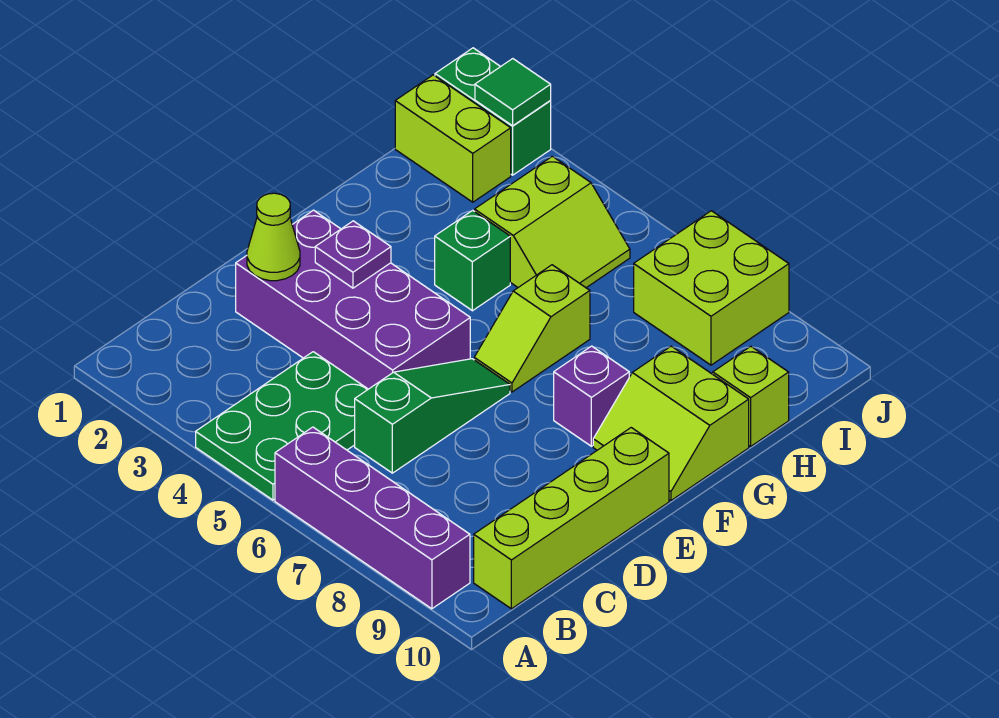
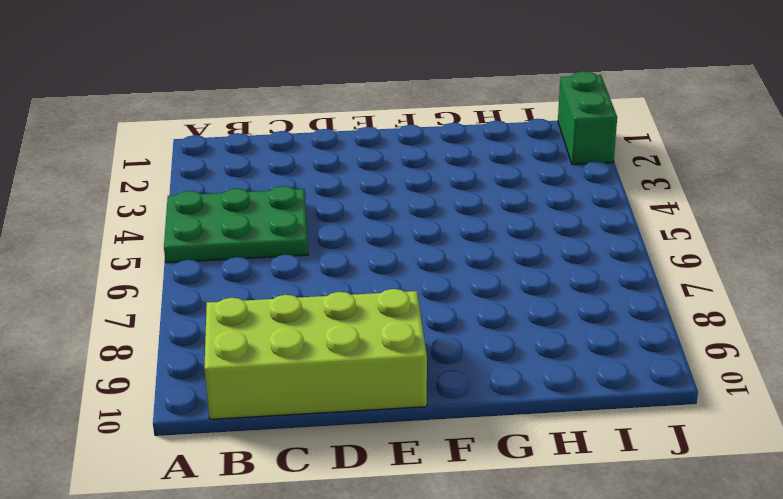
lime 2x4 brick [204,289,427,419] -> lime 1x4 brick [474,428,669,609]
none -> purple 1x4 brick [275,427,470,609]
none -> green 1x3 slope [355,359,510,473]
none -> purple 2x4 brick [236,210,470,389]

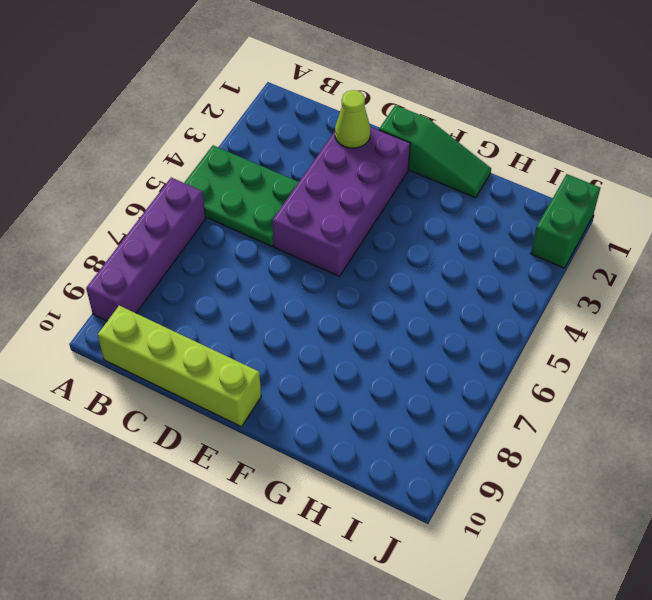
green 1x3 slope [379,105,491,198] -> green 1x3 slope moved to [355,359,510,473]
none -> lime 1x2 slope [474,265,590,392]
none -> purple 1x1 brick [554,346,629,446]
none -> lime 2x2 slope [593,346,749,501]

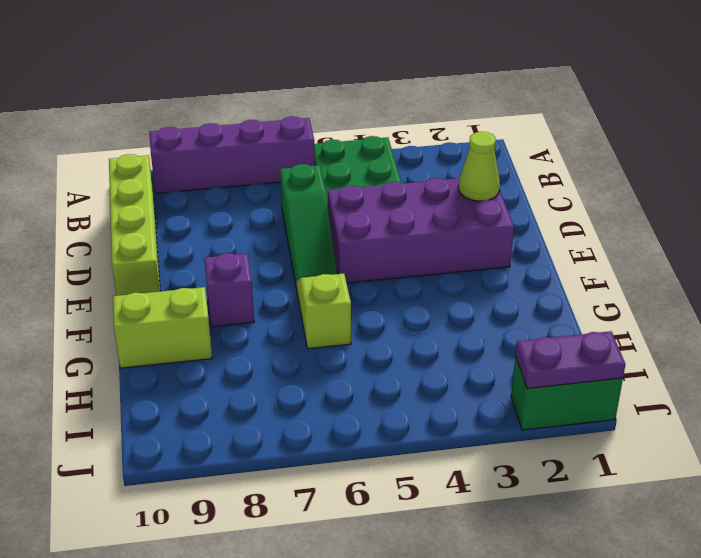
purple 1x2 plate [516,331,626,388] -> green 1x1 tile [475,59,551,126]
none -> green 1x1 brick [435,210,510,311]
none -> lime 2x2 slope [474,156,630,288]
none -> lime 1x1 brick [713,346,789,446]

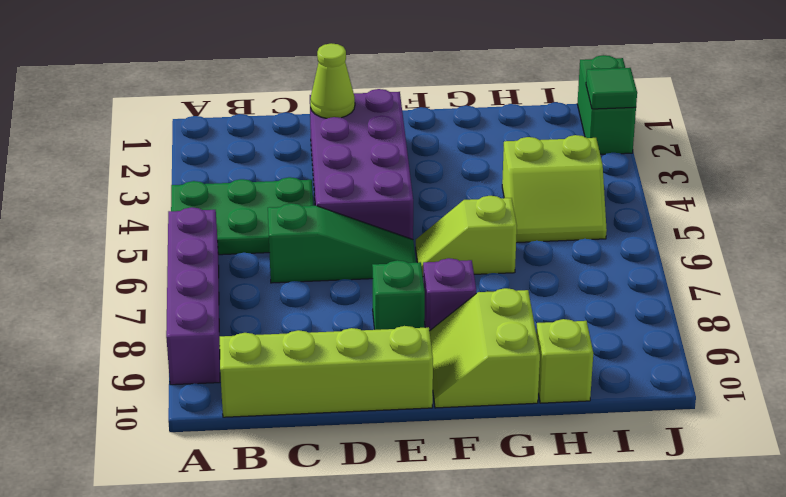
green 1x1 brick [372,260,425,330] -> green 1x1 brick moved to [435,210,510,311]
none -> lime 1x2 brick [395,75,511,202]
none -> lime 2x2 brick [634,211,789,365]
none -> purple 1x1 plate [315,221,391,288]

